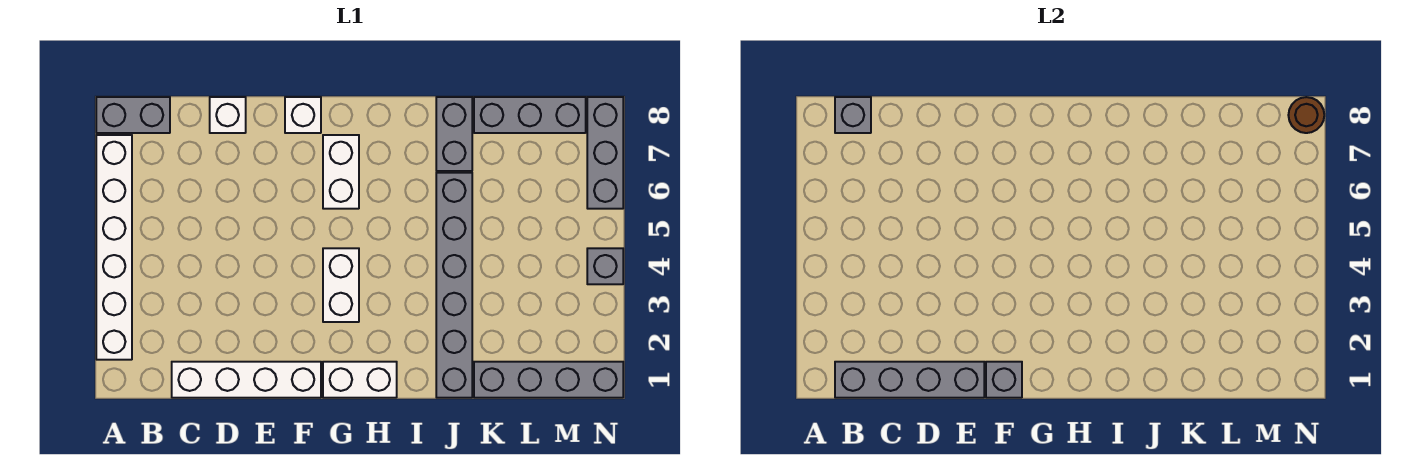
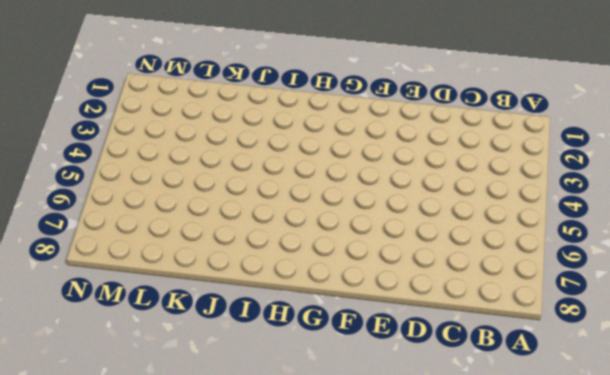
none -> white 1x6 brick [96,135,132,360]
none -> grey 1x2 brick [96,97,170,133]
none -> white 1x4 brick [172,362,321,398]

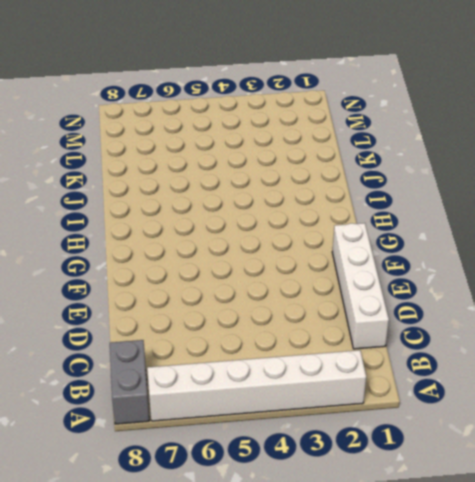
none -> white 1x1 brick [210,97,246,133]
none -> white 1x1 brick [285,97,321,133]
none -> white 1x2 brick [323,362,397,398]

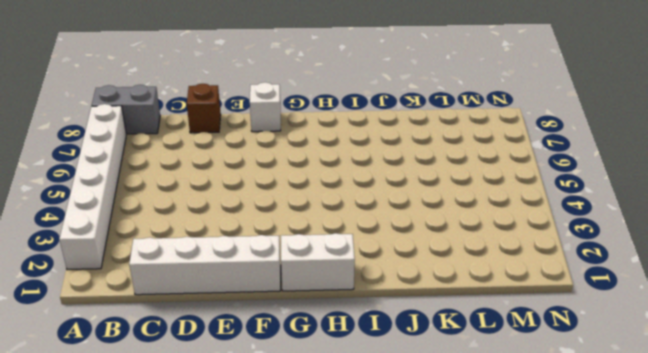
brown 1x1 brick [187,84,221,133] -> white 1x1 brick [210,97,246,133]
none -> white 1x2 brick [323,248,359,322]
none -> white 1x2 brick [323,135,359,209]
none -> grey 1x6 brick [436,173,472,398]

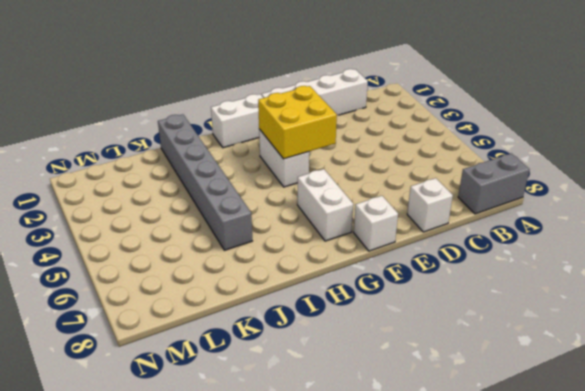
yellow 2x2 brick [258,86,337,159] -> none
none -> white 1x6 brick [96,135,132,360]
none -> grey 1x2 brick [436,97,472,171]
none -> grey 1x4 brick [474,362,623,398]

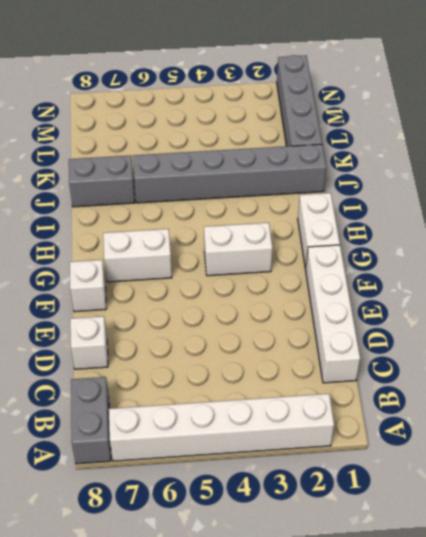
none -> grey 1x3 brick [474,97,586,133]
none -> grey 1x1 brick [587,248,623,284]
none -> grey 1x3 brick [587,97,623,209]

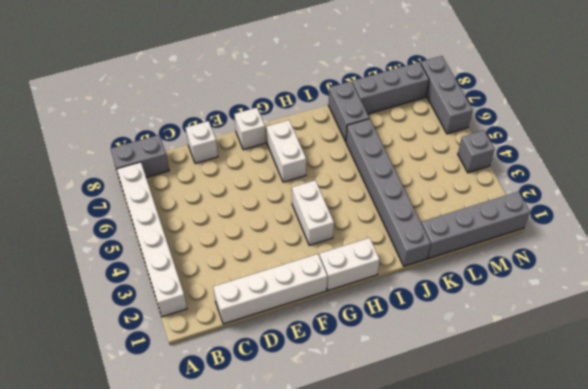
none -> grey 1x4 brick [835,362,984,398]
none -> grey 1x1 brick [835,97,871,133]
none -> grey 1x1 brick [986,362,1022,398]

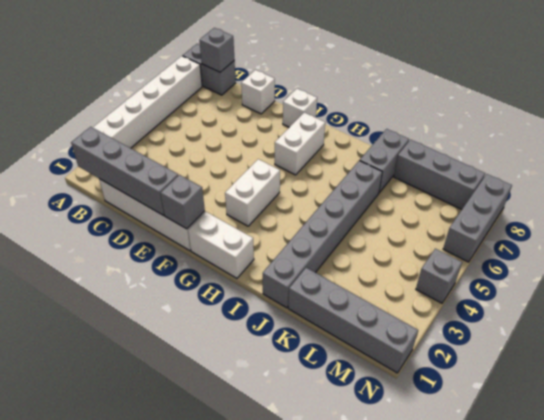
none -> brown 1x1 round brick [1288,97,1324,133]

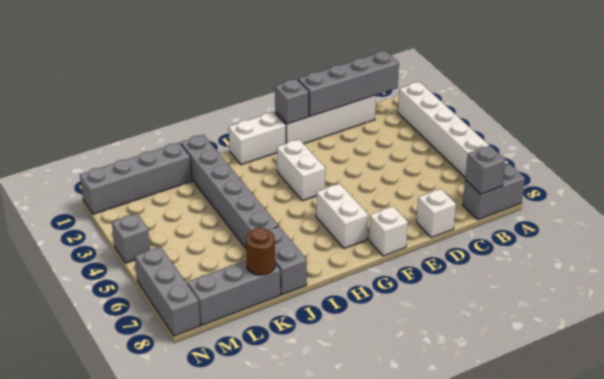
brown 1x1 round brick [246,228,275,275] -> brown 1x1 round brick moved to [1288,97,1324,133]

